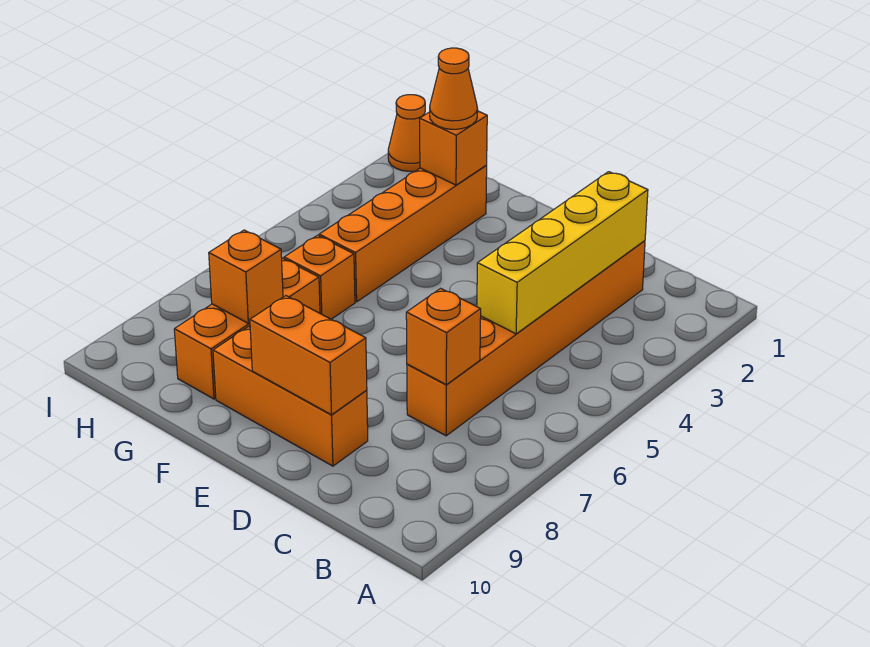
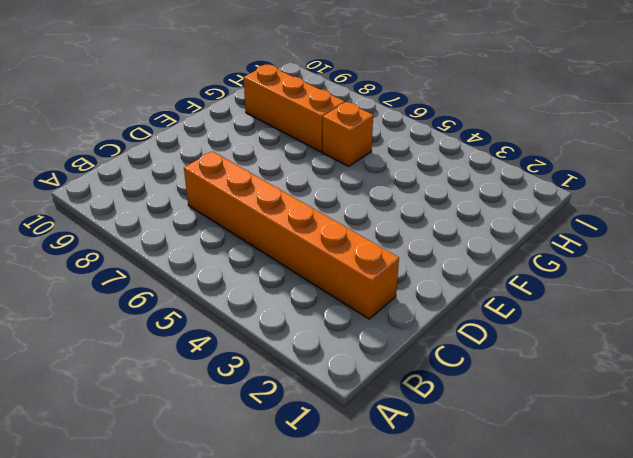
none -> orange 1x3 brick [213,326,368,466]
none -> orange 1x4 brick [319,166,487,302]
none -> orange 1x1 cone [388,95,425,171]

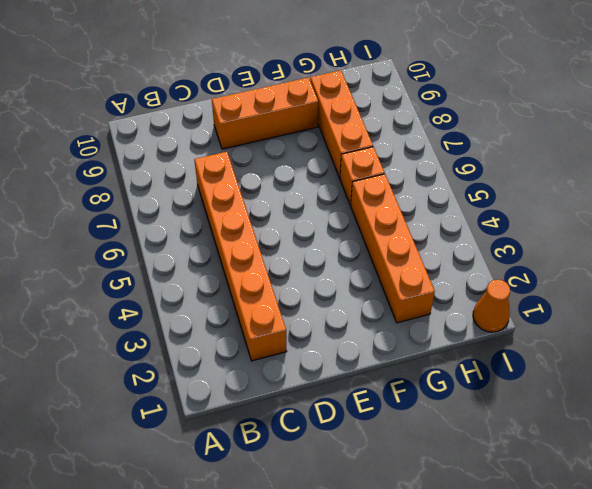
none -> yellow 1x4 brick [477,172,648,334]
none -> orange 1x1 brick [406,288,481,385]
none -> orange 1x2 brick [250,296,367,415]

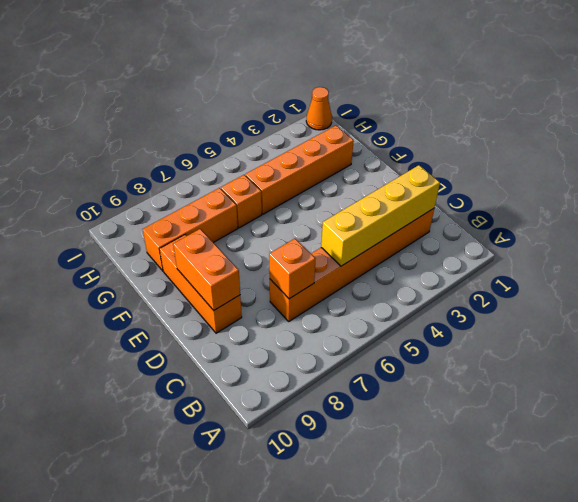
none -> orange 1x1 brick [420,111,487,185]
none -> orange 1x1 brick [209,230,283,323]
none -> orange 1x1 cone [430,48,478,129]

